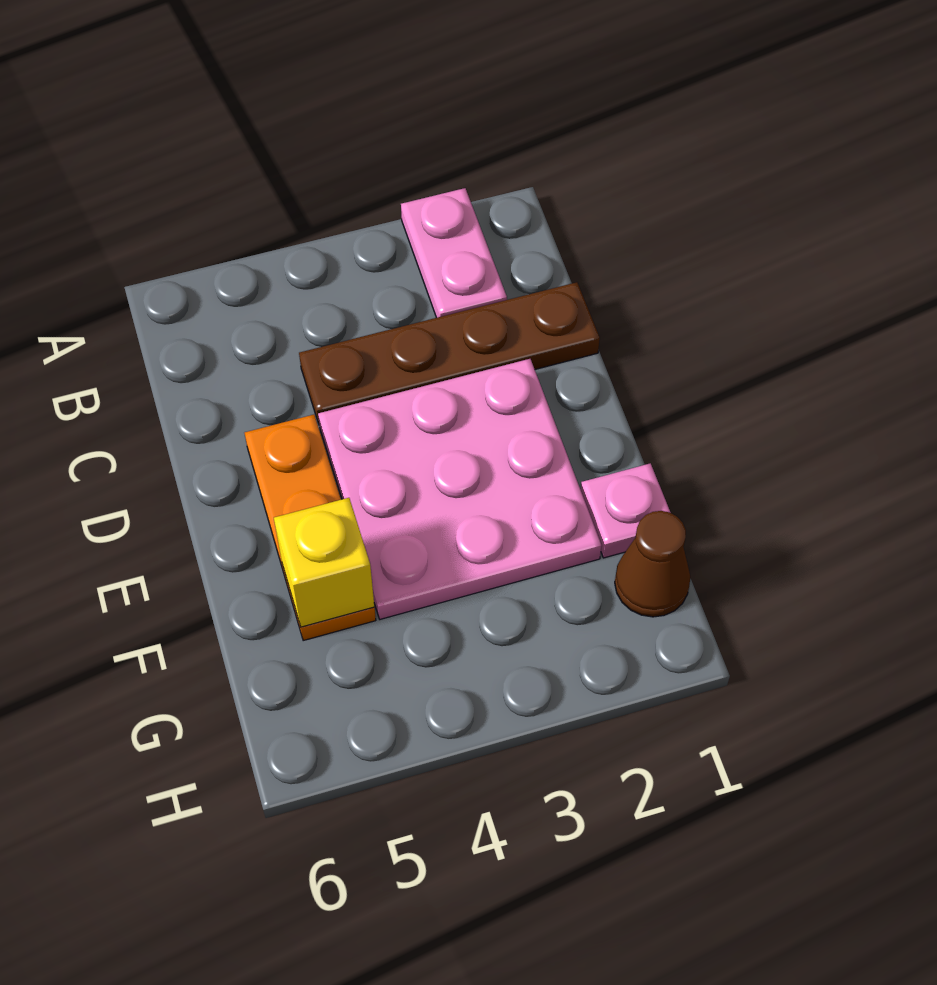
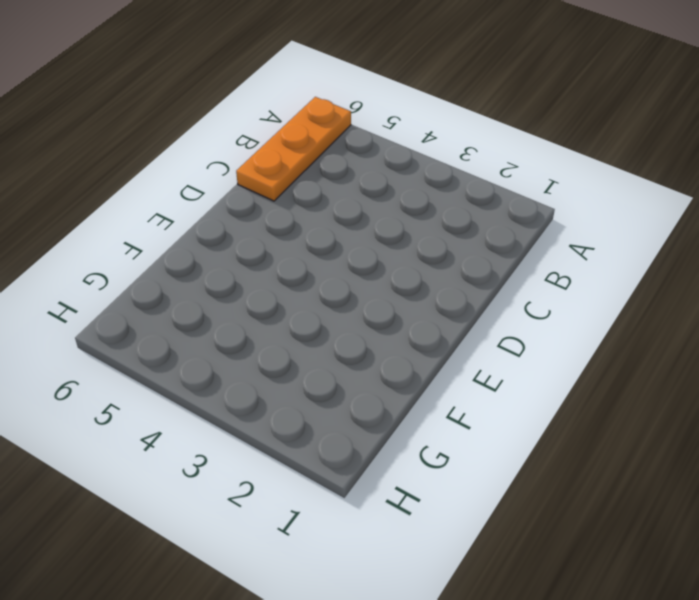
orange 1x3 plate [236,97,351,201] -> orange 1x3 plate moved to [245,415,376,641]
none -> pink 1x2 plate [401,188,507,318]
none -> brown 1x4 plate [299,282,600,424]

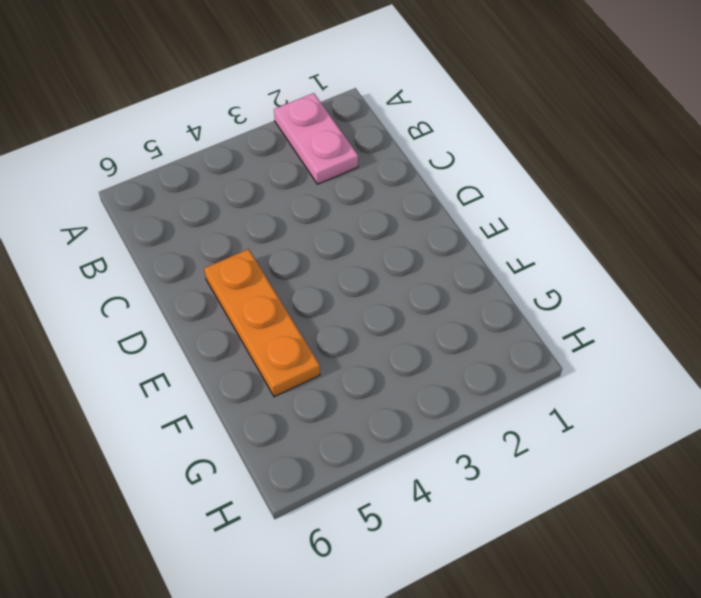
none -> brown 1x4 plate [299,282,600,424]
none -> pink 3x3 plate [318,359,602,619]

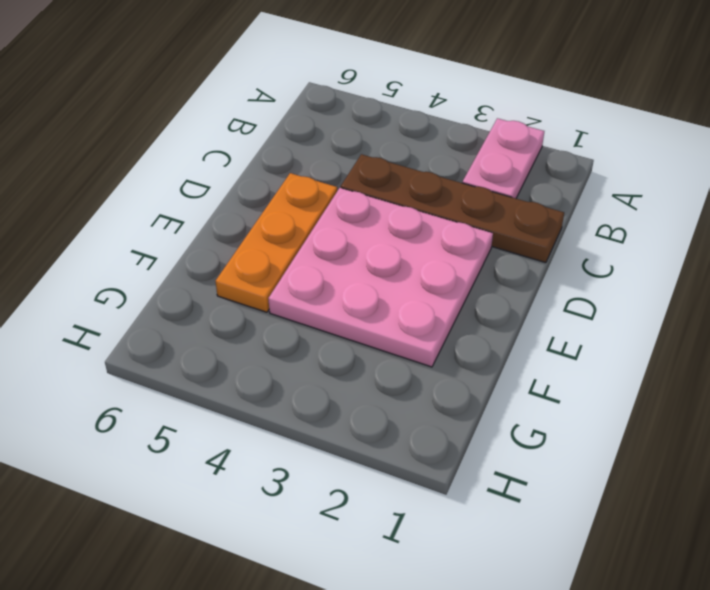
none -> pink 1x1 plate [581,463,671,558]
none -> brown 1x1 cone [615,511,690,617]

